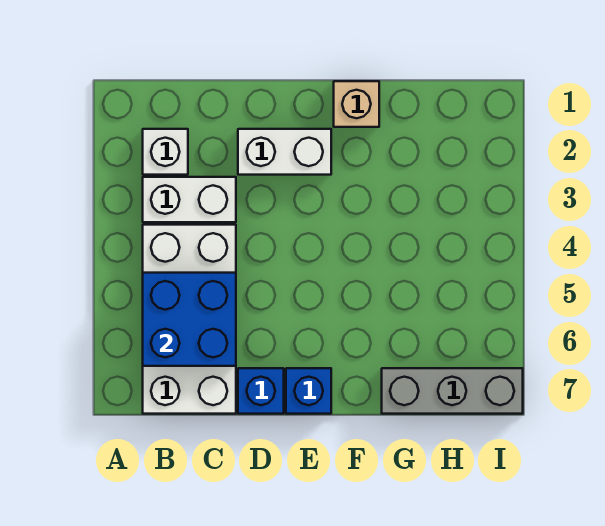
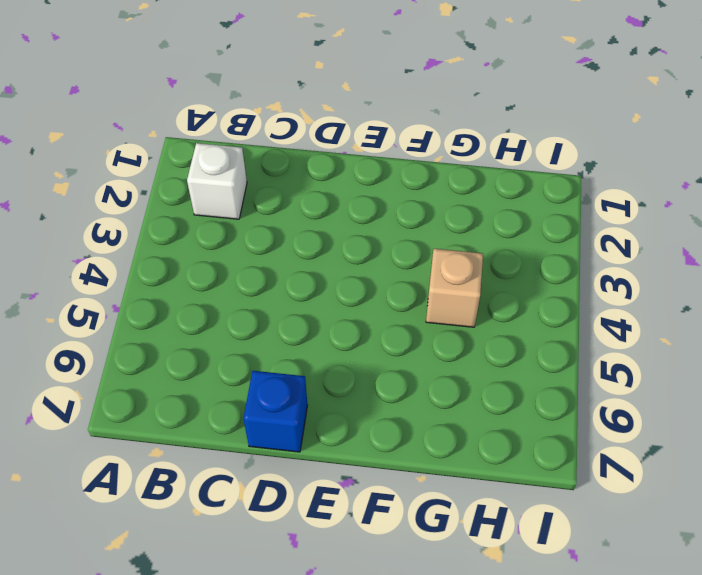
tan 1x1 brick [426,249,483,327] -> tan 1x1 brick moved to [334,81,379,127]
none -> white 1x2 brick [143,177,236,222]
none -> white 2x4 brick [143,225,236,414]

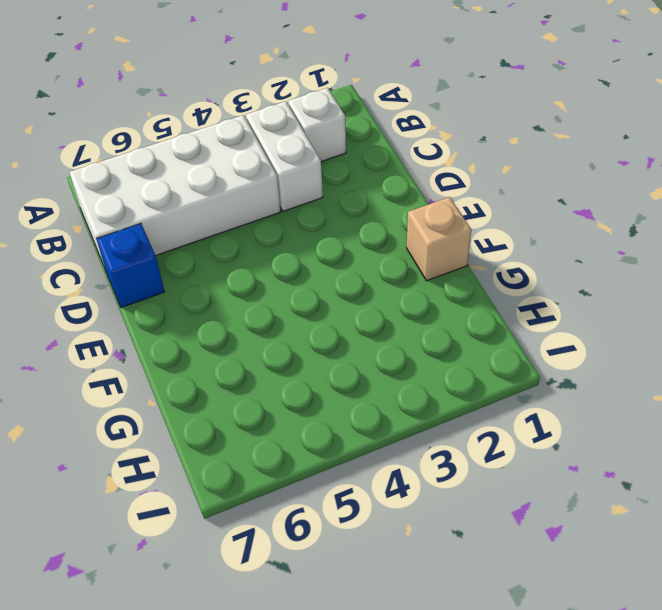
none -> white 1x2 brick [238,129,331,175]
none -> blue 1x1 brick [286,368,331,414]

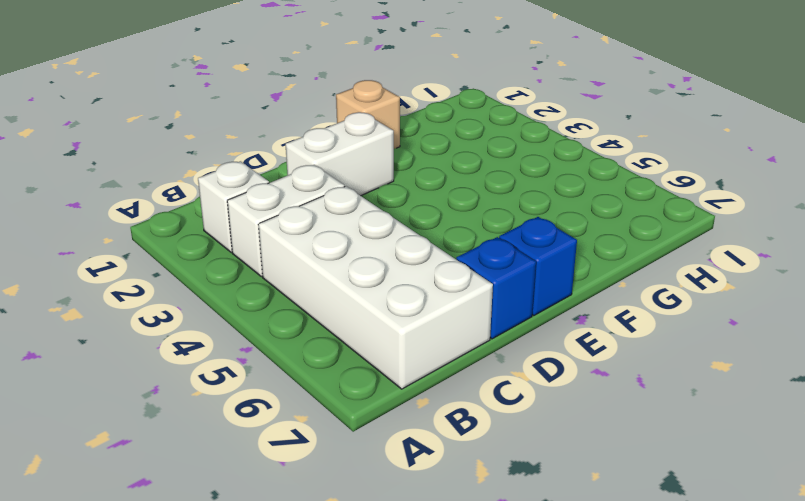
none -> grey 1x3 brick [382,368,523,414]
none -> blue 2x2 brick [143,273,236,366]

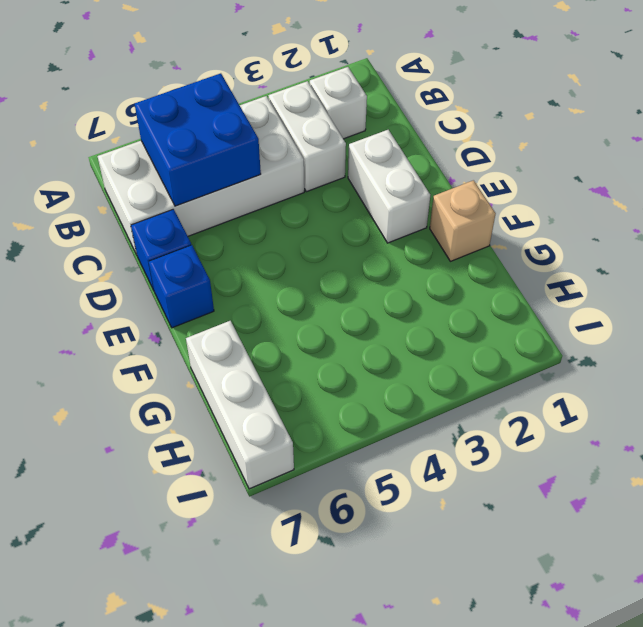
white 1x3 brick [186,321,294,489] -> grey 1x3 brick [382,368,523,414]

